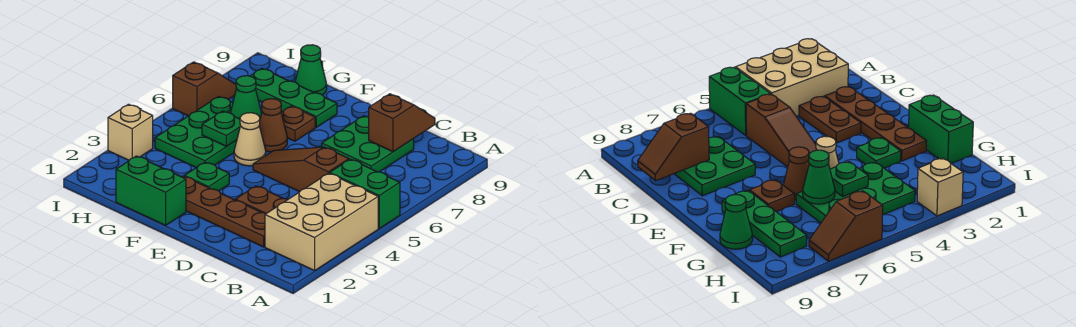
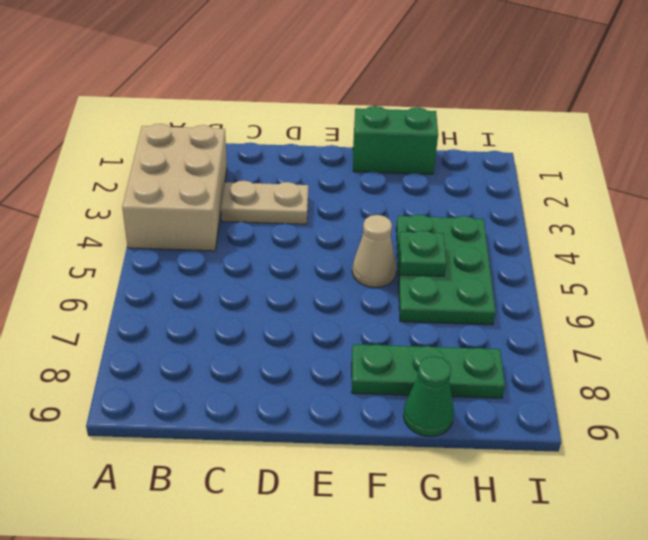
tan 1x2 plate [221,181,308,224] -> brown 1x2 plate [235,186,288,213]
none -> green 1x2 brick [330,159,400,228]
none -> brown 1x4 plate [183,176,266,247]
none -> brown 1x3 slope [253,147,349,192]

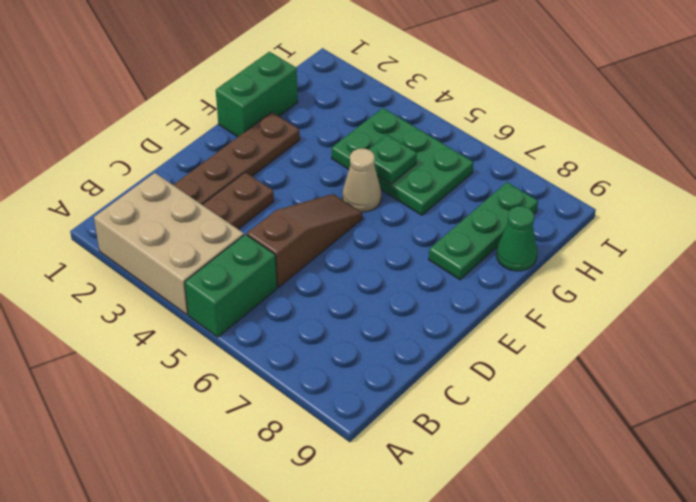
none -> green 2x2 plate [322,116,414,172]
none -> green 1x1 plate [184,162,229,191]
none -> brown 1x1 cone [260,99,287,152]

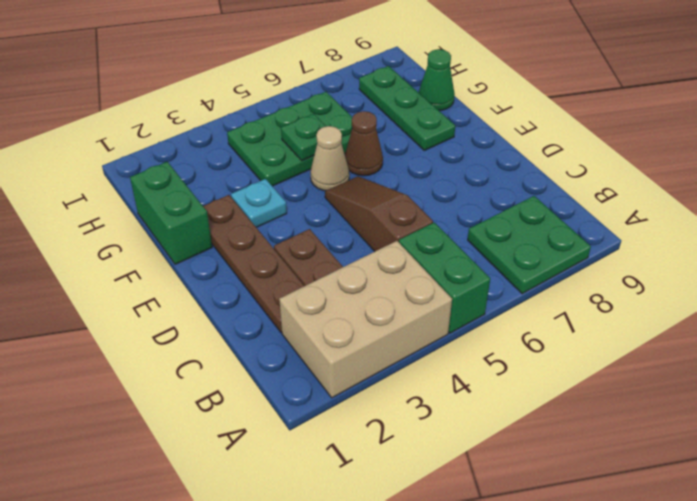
green 2x2 plate [468,196,591,294] -> green 2x2 plate moved to [322,116,414,172]
cyan 1x1 plate [231,179,287,227] -> green 1x1 plate [184,162,229,191]
none -> brown 1x1 plate [281,106,315,141]
none -> tan 1x1 brick [108,104,153,160]
none -> brown 1x2 slope [173,62,237,116]

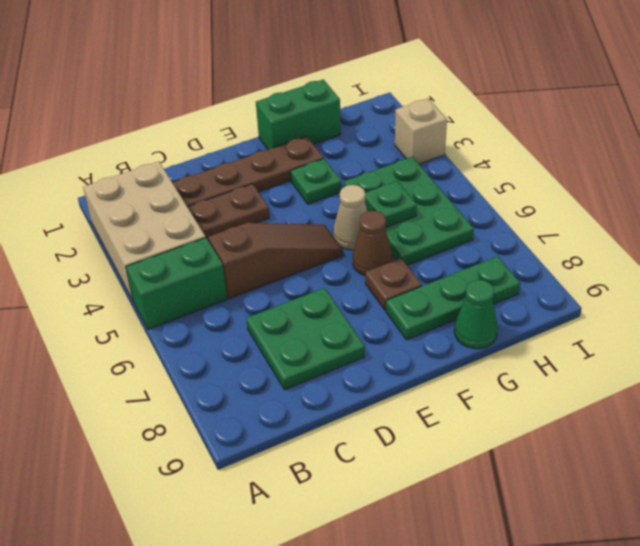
none -> brown 1x2 slope [173,62,237,116]
none -> brown 1x2 slope [369,94,435,152]
none -> green 1x1 cone [231,76,262,119]

